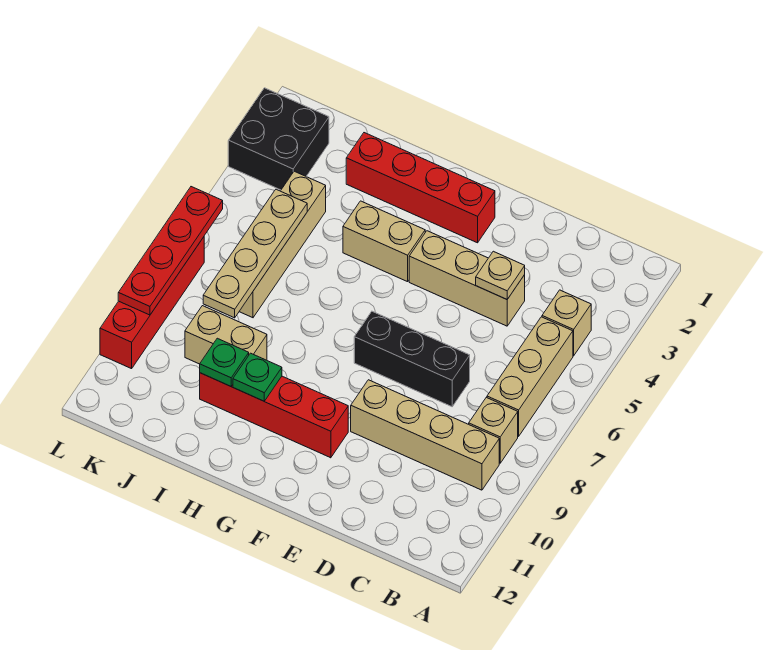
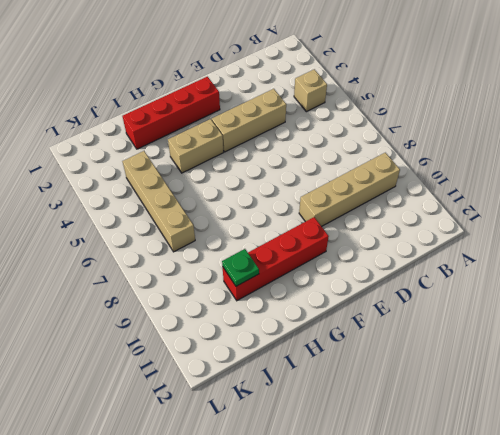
none -> tan 1x3 brick [487,317,573,436]
none -> tan 1x1 brick [469,397,518,463]
none -> black 1x3 brick [354,311,470,407]

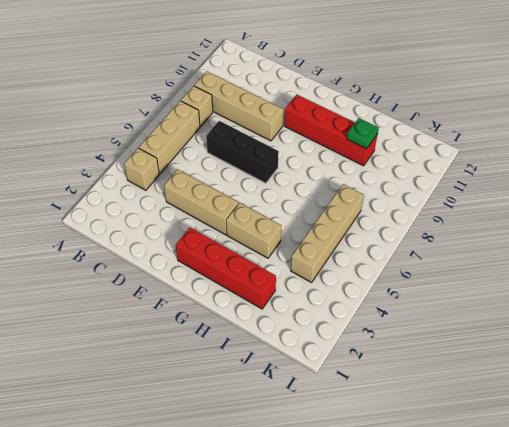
none -> tan 1x2 brick [185,306,267,364]
none -> black 2x2 brick [228,88,329,190]
none -> red 1x4 brick [100,237,204,369]

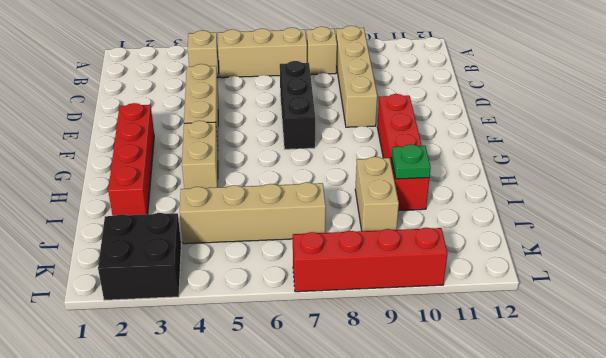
none -> tan 1x1 plate [476,251,525,299]
none -> green 1x1 plate [233,353,282,401]
none -> tan 1x4 plate [203,189,307,318]

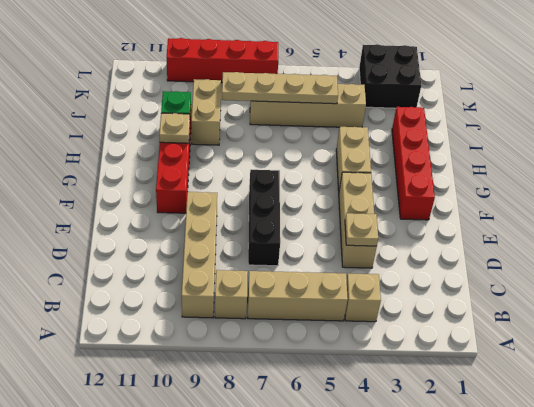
tan 1x1 plate [159,113,190,143] -> green 1x1 plate [233,353,282,401]
none -> red 1x4 plate [118,187,223,315]

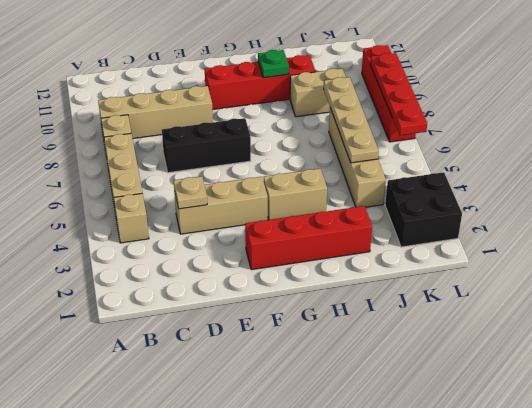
none -> green 1x1 plate [200,338,249,386]

